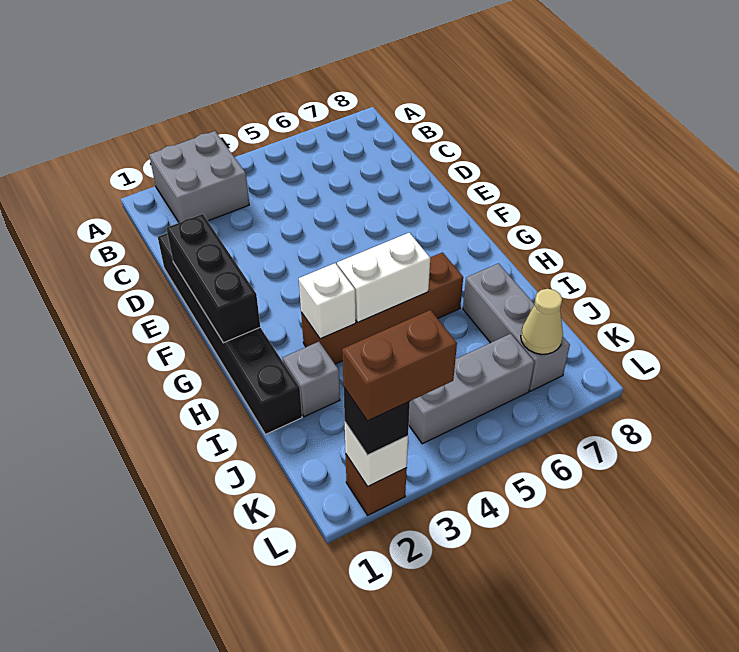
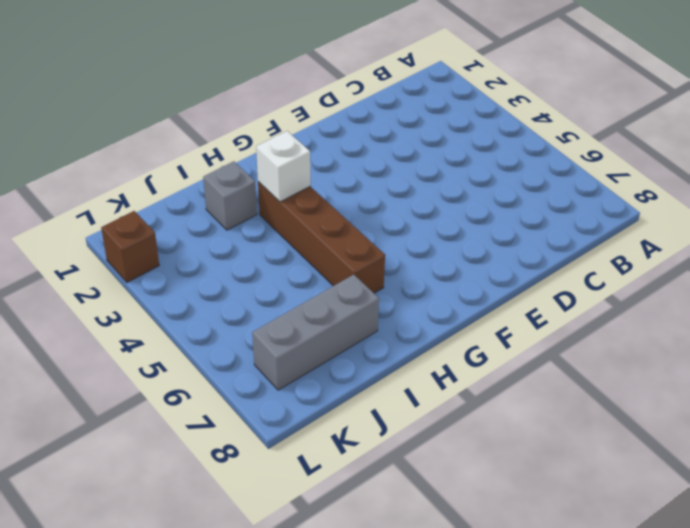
none -> grey 2x2 brick [149,131,249,223]
none -> black 1x6 brick [158,233,302,434]
none -> grey 1x3 brick [409,334,534,444]

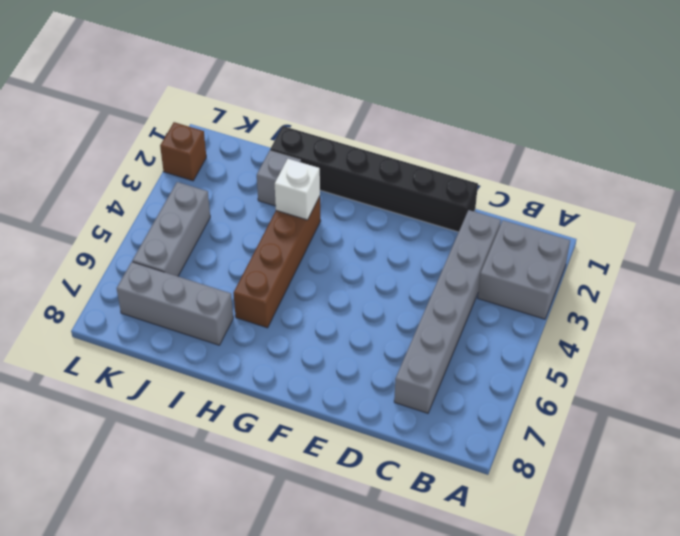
grey 1x6 brick [394,210,501,413] -> none
none -> black 1x3 brick [166,214,260,343]
none -> white 1x2 brick [337,233,430,322]
none -> tan 1x1 cone [521,289,563,354]

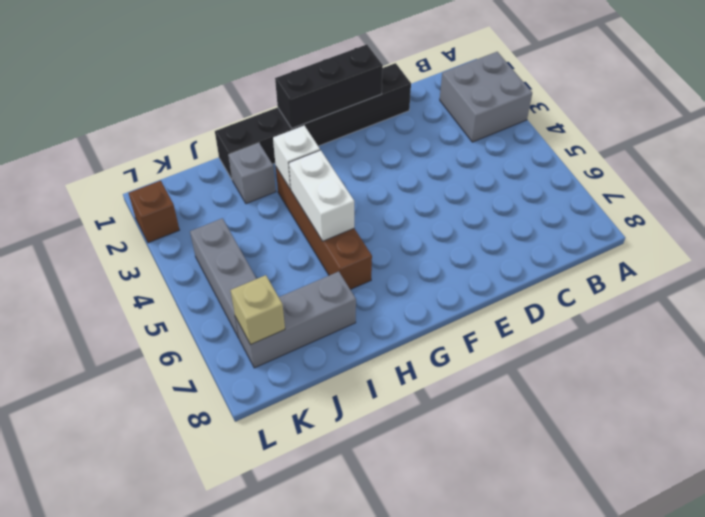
tan 1x1 brick [231,275,285,345] -> tan 1x1 cone [521,289,563,354]
none -> white 1x1 brick [345,423,408,486]
none -> black 1x1 brick [344,388,410,455]
none -> brown 1x2 brick [342,310,457,421]

